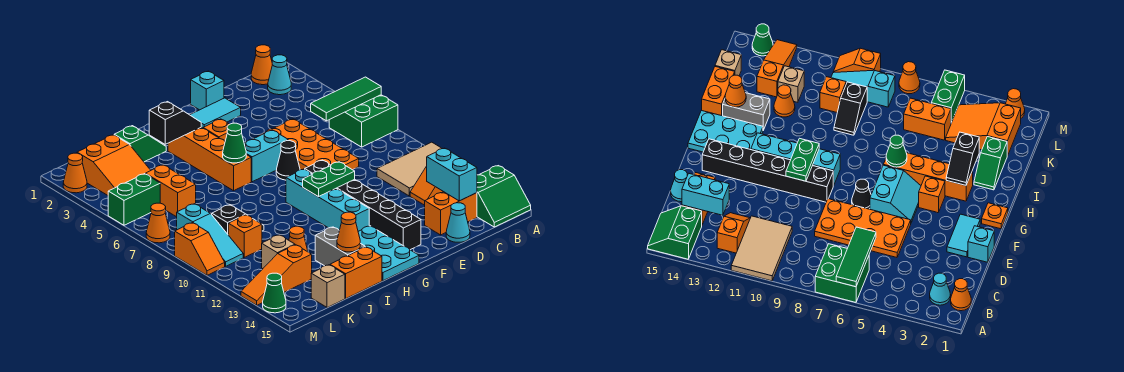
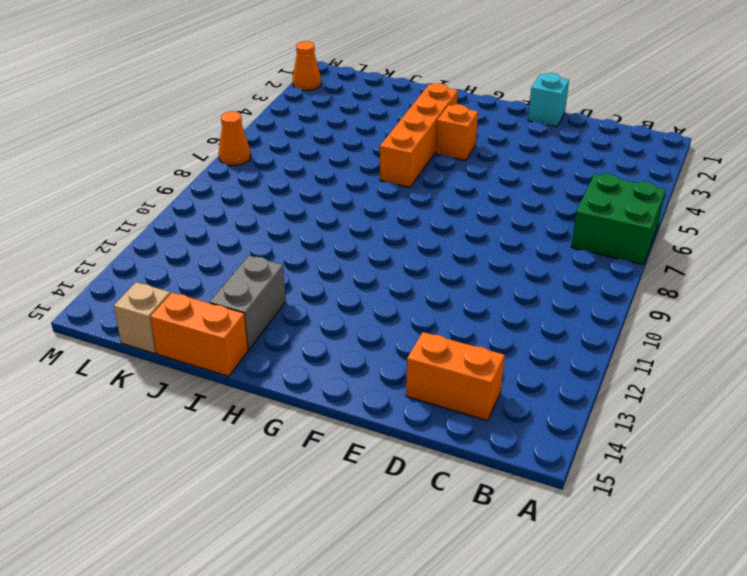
none -> tan 2x3 tile [377,142,442,196]
none -> green 2x2 slope [477,166,531,227]
none -> orange 1x1 cone [251,45,272,85]
none -> cyan 1x1 cone [268,55,291,95]

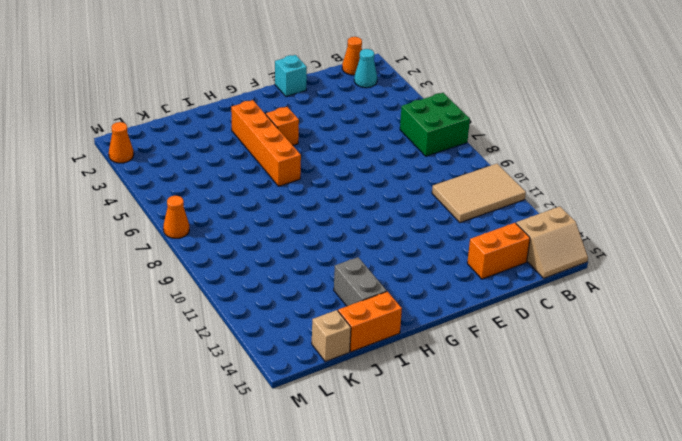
tan 2x2 slope [516,207,588,278] -> green 2x2 slope [477,166,531,227]
none -> orange 1x2 slope [410,166,443,205]
none -> orange 2x4 plate [257,119,359,170]
none -> cyan 1x1 cone [446,203,470,242]
none -> cyan 1x2 tile [190,98,241,128]

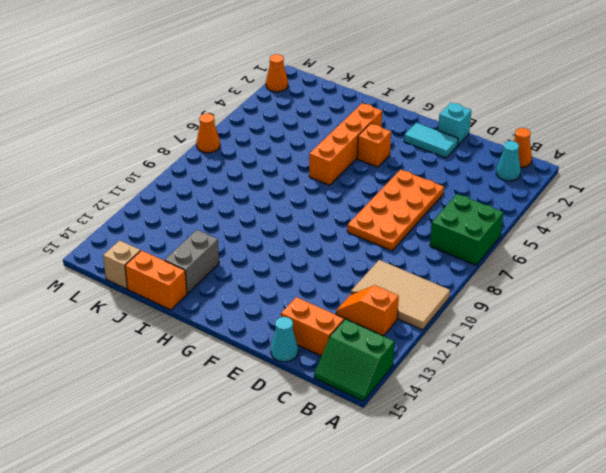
none -> cyan 2x2 slope [244,130,288,182]
none -> black 1x1 cone [276,141,300,180]
none -> black 1x6 brick [305,160,421,250]
none -> orange 1x1 plate [982,203,1008,229]

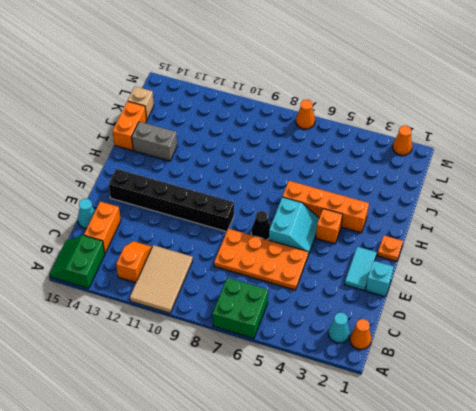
none -> cyan 1x4 brick [286,169,369,231]
none -> cyan 2x3 plate [358,226,419,281]
none -> green 1x2 slope [114,126,166,162]
none -> black 1x2 slope [212,205,264,234]

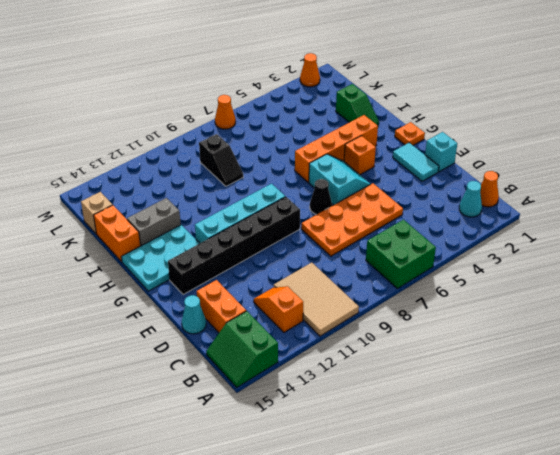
none -> orange 1x1 cone [289,226,308,252]
none -> orange 2x3 slope [77,135,151,195]
none -> orange 1x2 brick [145,165,196,217]
none -> orange 1x1 brick [228,215,262,257]

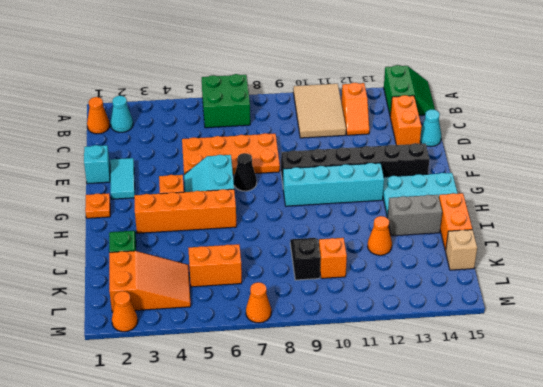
none -> tan 1x1 brick [262,235,295,269]
none -> orange 1x3 slope [241,245,312,305]
none -> green 1x2 brick [108,174,160,225]
none -> cyan 1x3 slope [177,204,243,266]

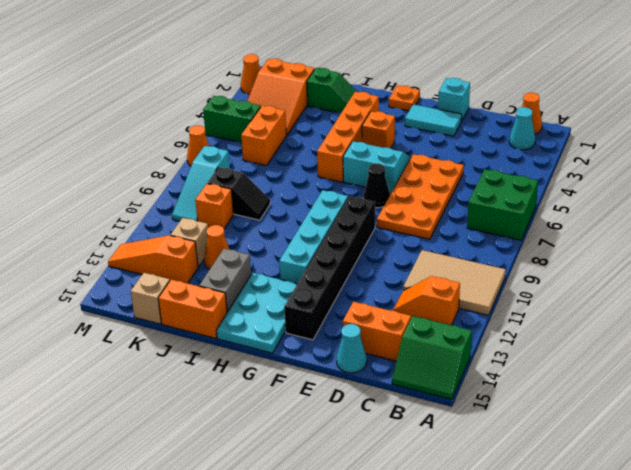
none -> orange 1x2 slope [175,223,225,275]
none -> green 1x1 cone [263,273,286,313]
none -> green 1x3 tile [311,77,381,121]
none -> cyan 1x2 brick [427,148,477,201]

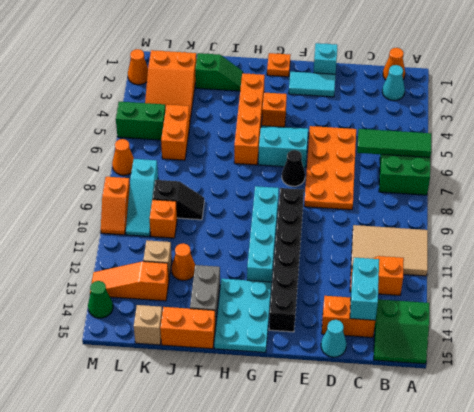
none -> green 1x2 plate [303,162,355,197]
none -> black 1x2 slope [149,102,201,144]
none -> green 1x1 cone [223,123,246,163]
none -> orange 1x1 cone [337,212,360,252]

